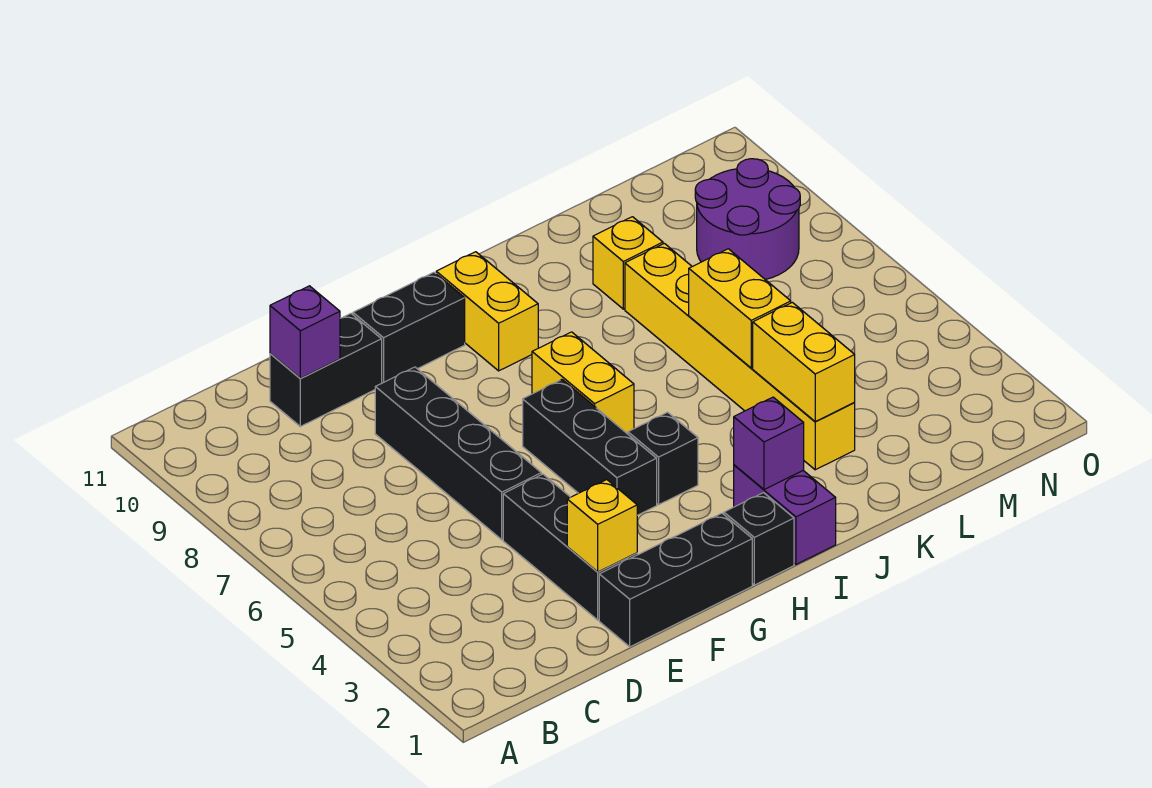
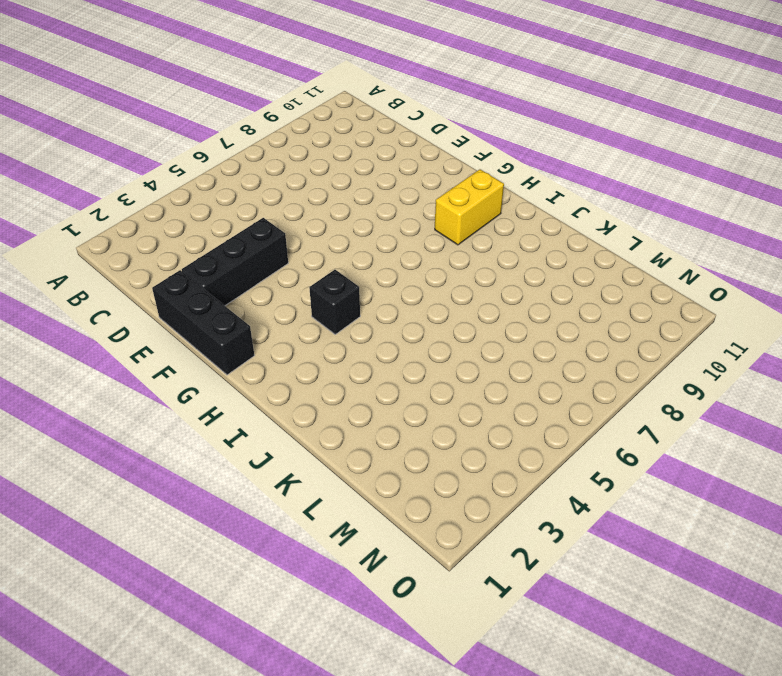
none -> black 1x2 brick [270,314,382,426]
none -> black 1x4 brick [375,367,541,540]
none -> black 1x2 brick [353,272,465,383]

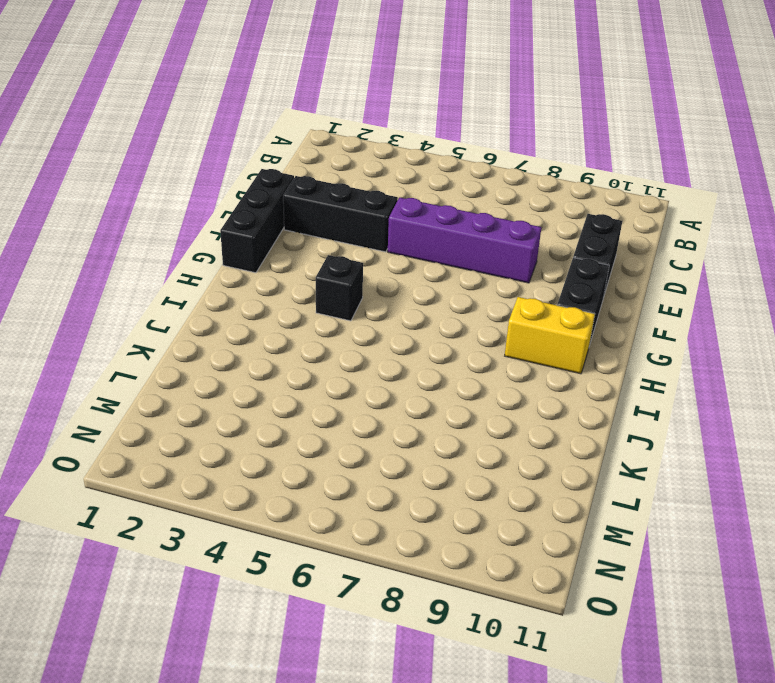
purple 1x4 brick [388,198,541,283] -> black 1x4 brick [375,367,541,540]
none -> black 1x3 brick [523,380,657,515]
none -> black 1x1 brick [724,493,794,585]
none -> yellow 1x2 brick [532,332,634,434]

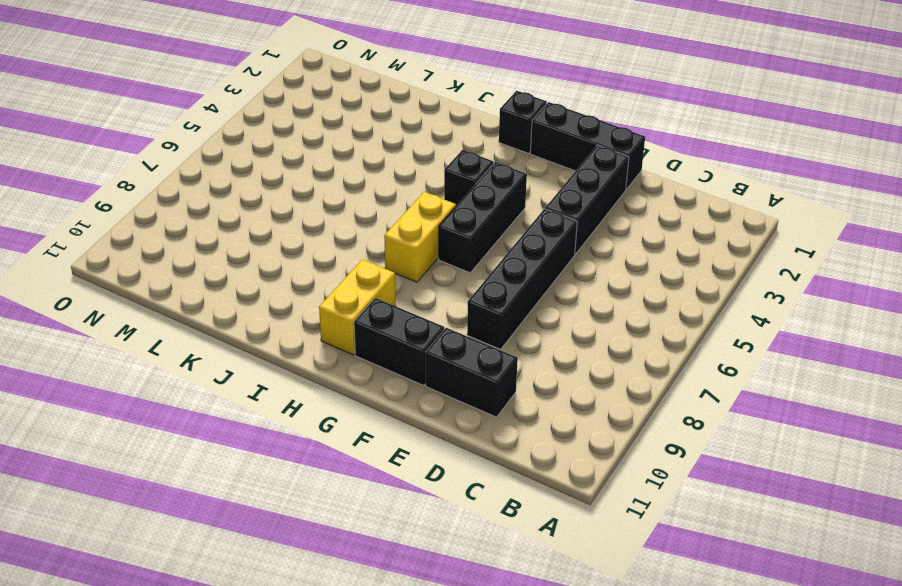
none -> purple 1x2 brick [734,465,836,564]
none -> yellow 1x6 brick [625,243,855,470]
none -> yellow 1x1 brick [593,217,663,309]

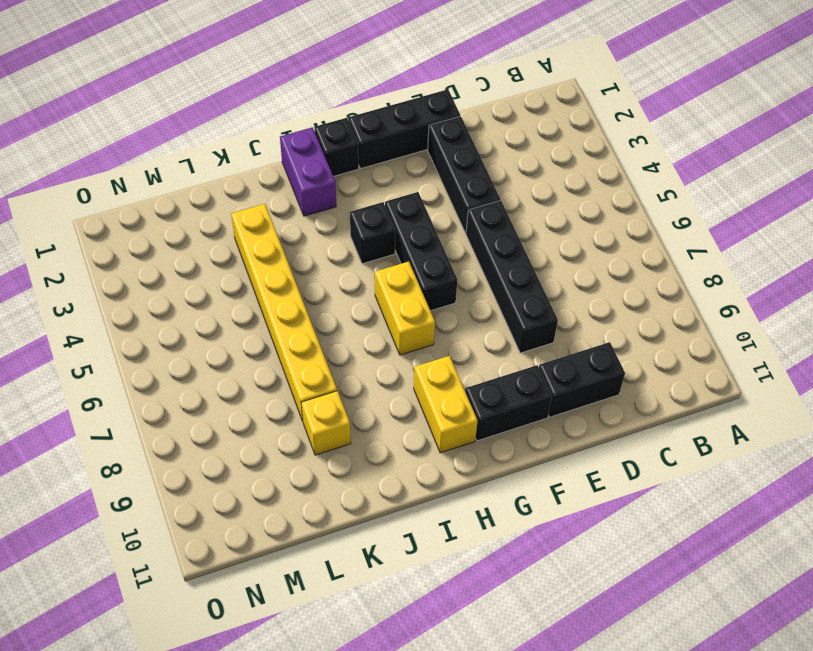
none -> purple 2x2 round brick [695,159,800,280]
none -> purple 1x1 brick [270,286,340,378]
none -> yellow 1x1 brick [567,480,637,572]

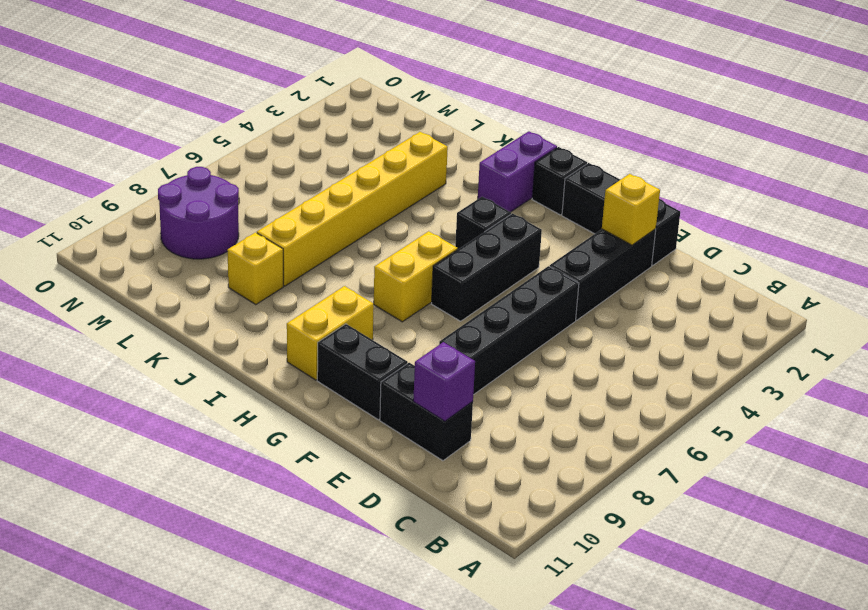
none -> purple 1x1 brick [734,397,804,490]
none -> yellow 1x2 brick [753,302,855,421]
none -> yellow 1x2 brick [689,249,791,368]

